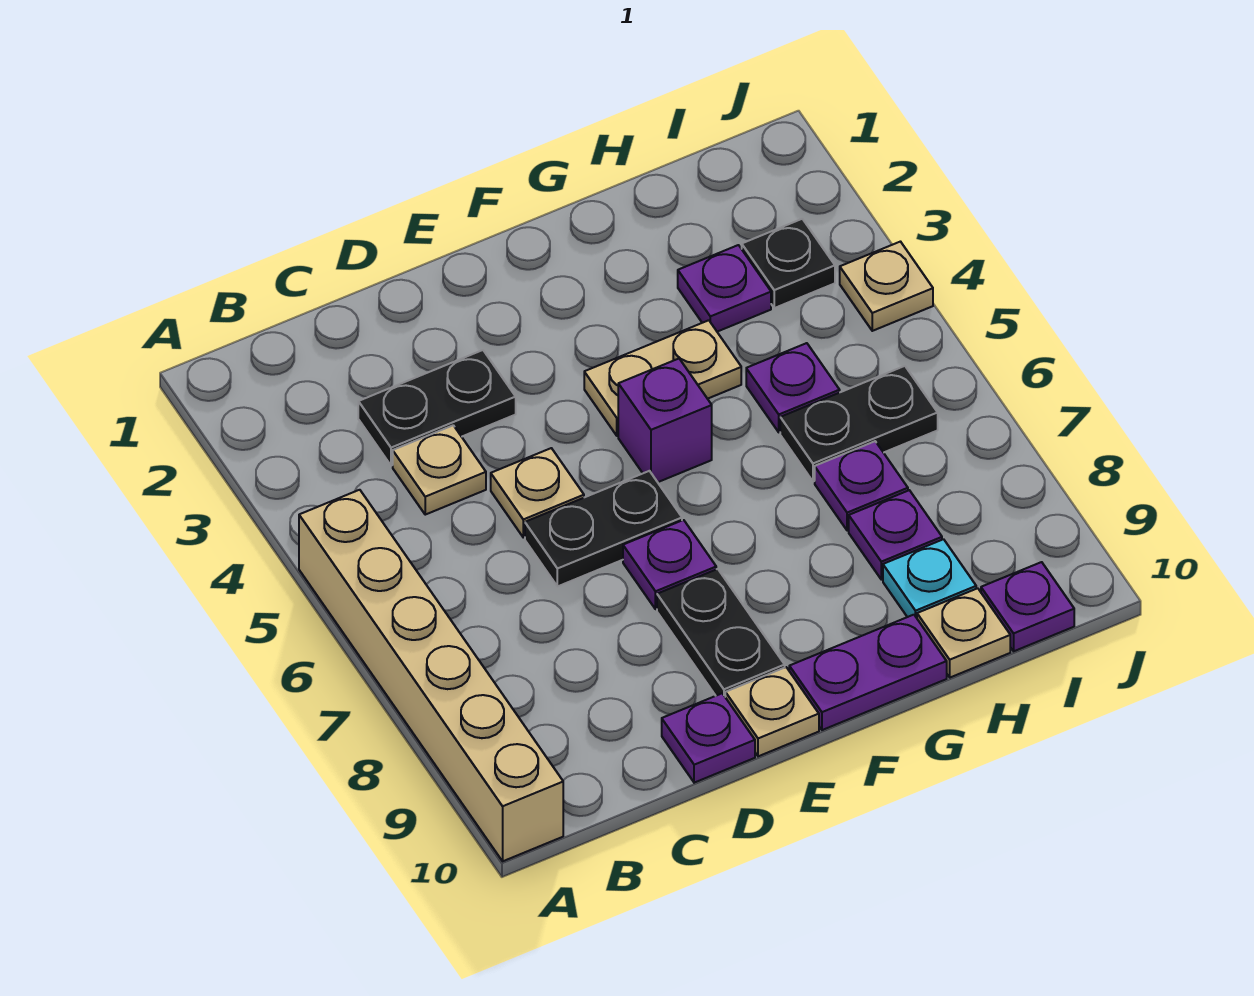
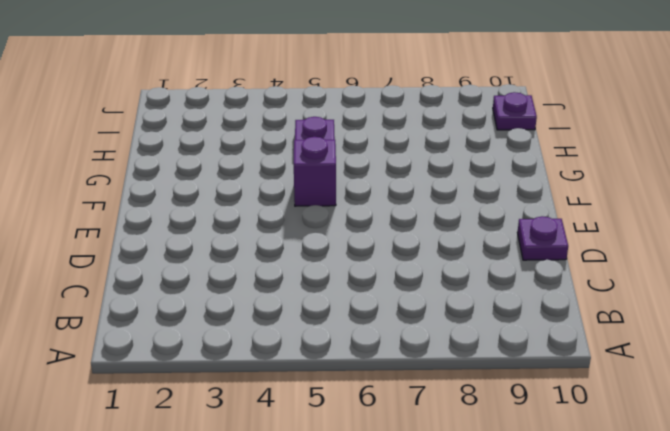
none -> tan 1x6 brick [299,490,563,861]
none -> black 1x2 plate [358,350,516,466]
none -> tan 1x1 plate [393,425,486,515]

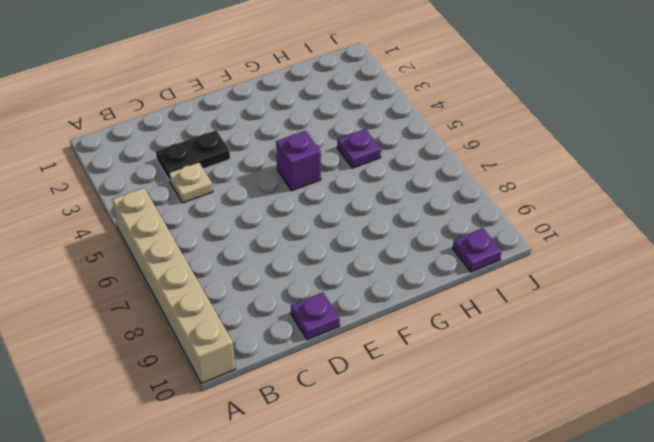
none -> tan 1x1 plate [491,448,584,537]
none -> black 1x2 plate [525,471,682,587]
none -> purple 1x1 plate [623,520,716,609]

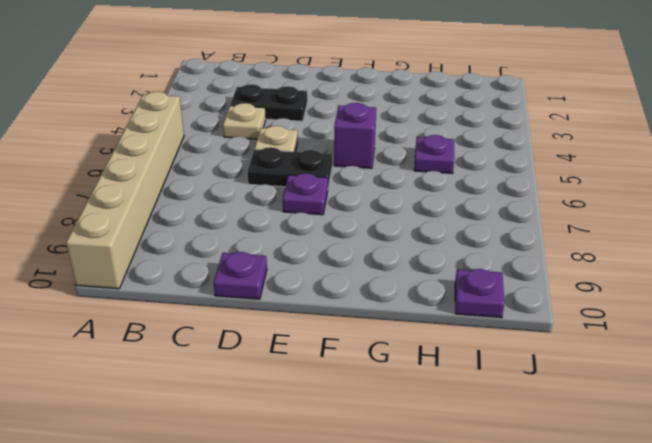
none -> black 1x2 plate [657,569,785,696]
none -> tan 1x1 plate [725,667,819,756]
none -> tan 1x2 plate [584,320,741,436]

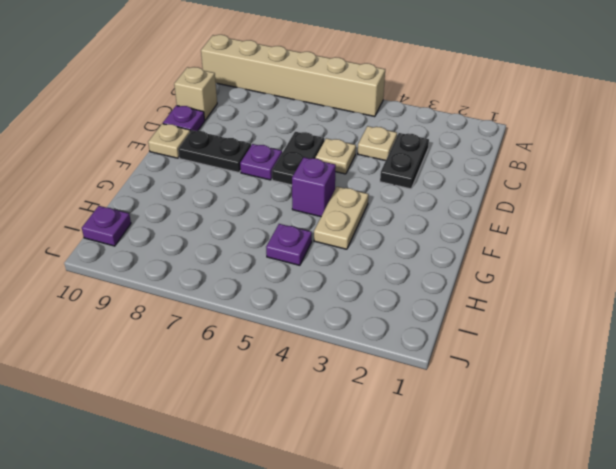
tan 1x1 brick [174,67,217,120] -> none
none -> purple 1x2 plate [789,615,947,730]
none -> purple 1x1 plate [678,245,771,332]
none -> black 1x2 plate [780,366,938,481]

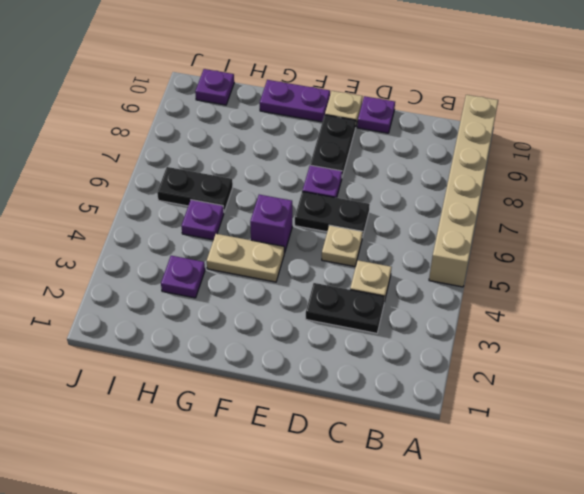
none -> purple 1x1 plate [815,441,908,531]
none -> purple 1x1 plate [849,490,942,580]
none -> cyan 1x1 plate [883,539,976,618]

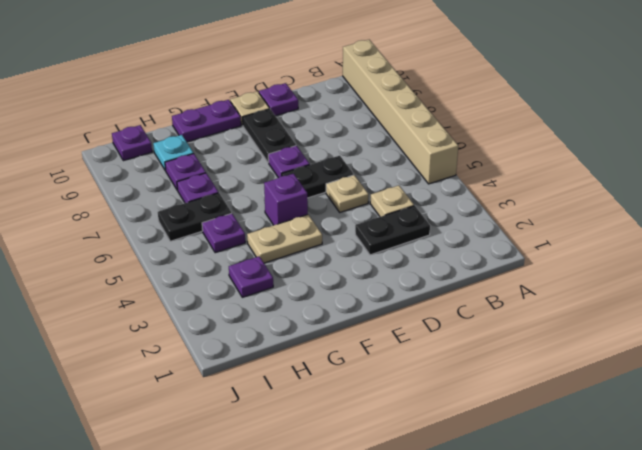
none -> tan 1x1 plate [917,588,1010,678]
none -> black 1x1 plate [742,219,835,308]
none -> tan 1x1 plate [840,242,933,331]

